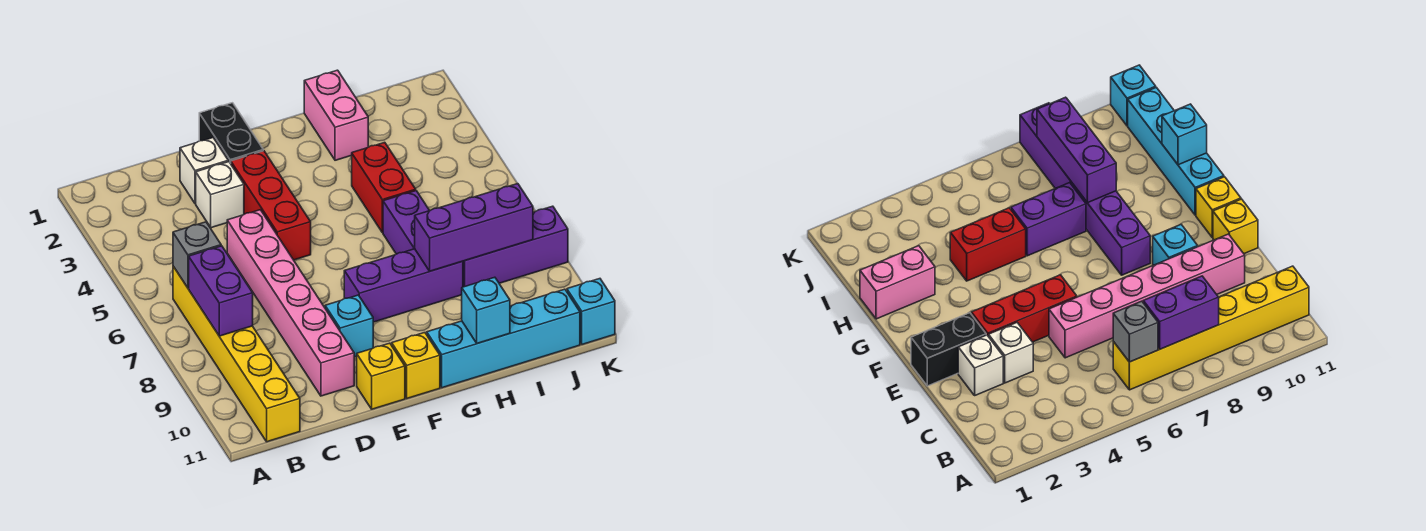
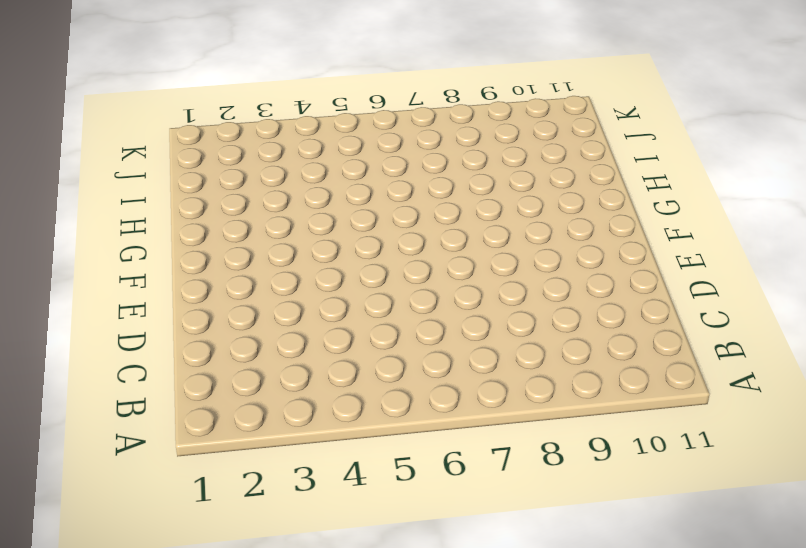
none -> yellow 1x6 brick [173,266,300,442]
none -> white 1x1 brick [180,138,228,204]
none -> white 1x1 brick [196,162,244,228]

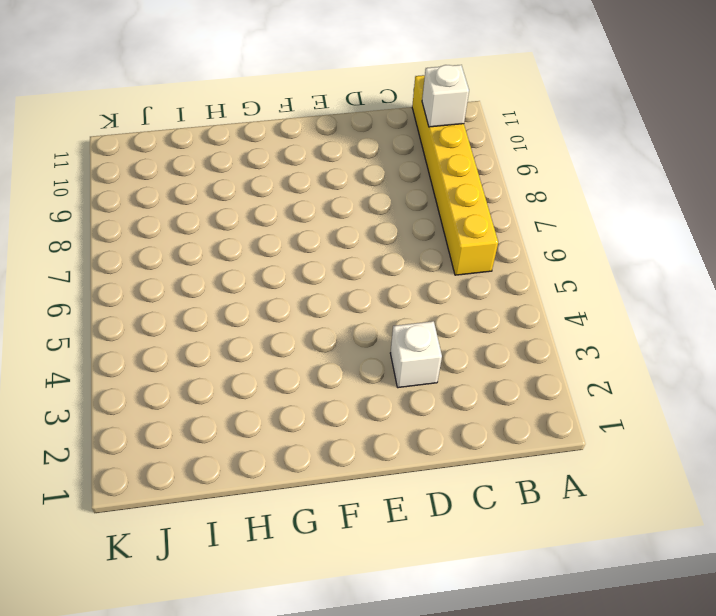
white 1x1 brick [422,65,469,127] -> white 1x1 brick moved to [180,138,228,204]
none -> pink 1x6 brick [227,210,354,396]
none -> black 1x2 brick [199,103,263,163]
none -> red 1x3 brick [231,151,311,260]

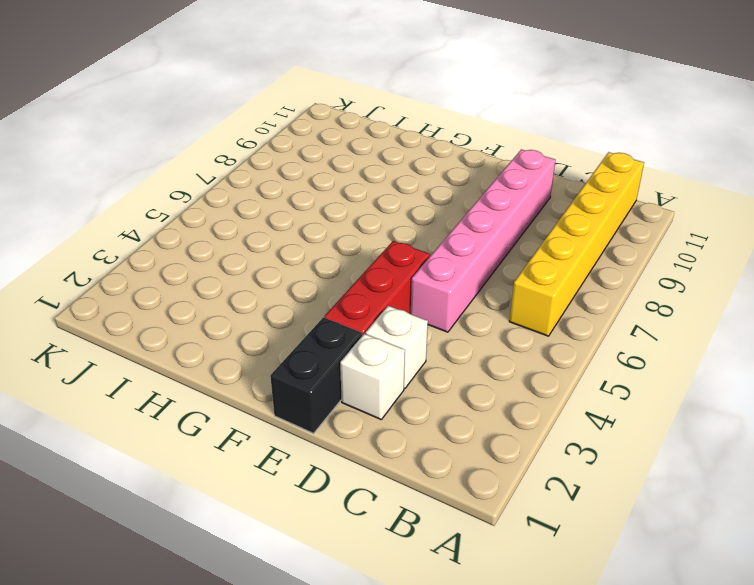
none -> cyan 1x1 brick [325,295,373,357]
none -> yellow 1x1 brick [357,343,405,409]
none -> purple 1x3 brick [344,249,463,322]

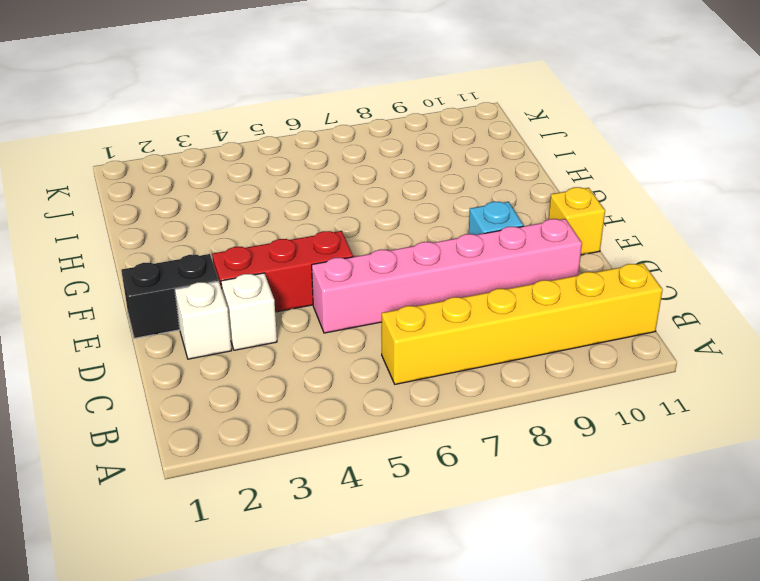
none -> purple 1x3 brick [344,249,463,322]
none -> yellow 1x1 brick [392,333,440,398]
none -> cyan 1x4 brick [427,289,580,388]

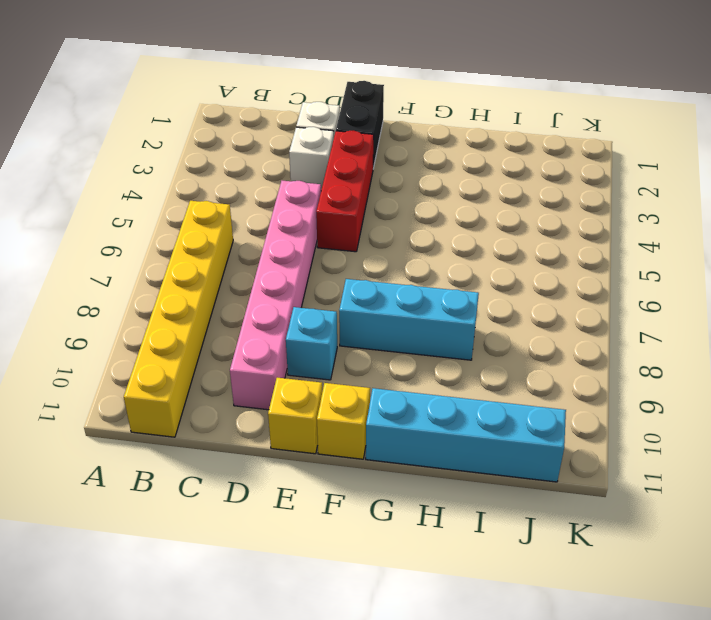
cyan 1x3 brick [339,279,479,360] -> purple 1x3 brick [344,249,463,322]
none -> pink 1x2 brick [304,70,368,160]
none -> red 1x2 brick [352,142,416,233]
none -> purple 1x2 brick [383,191,430,254]

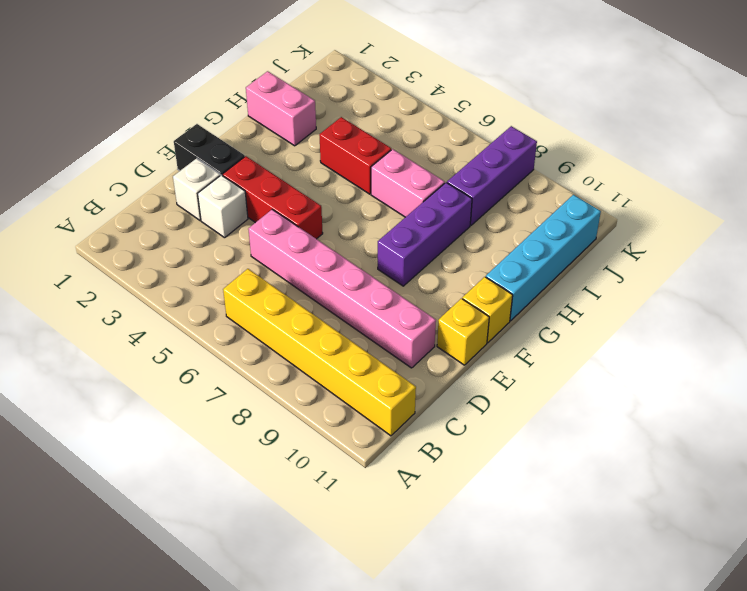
pink 1x2 brick [371,149,445,217] -> purple 1x2 brick [383,191,430,254]
none -> cyan 1x1 brick [325,295,373,357]
none -> cyan 1x1 brick [567,279,615,344]
none -> grey 1x1 brick [173,222,221,288]

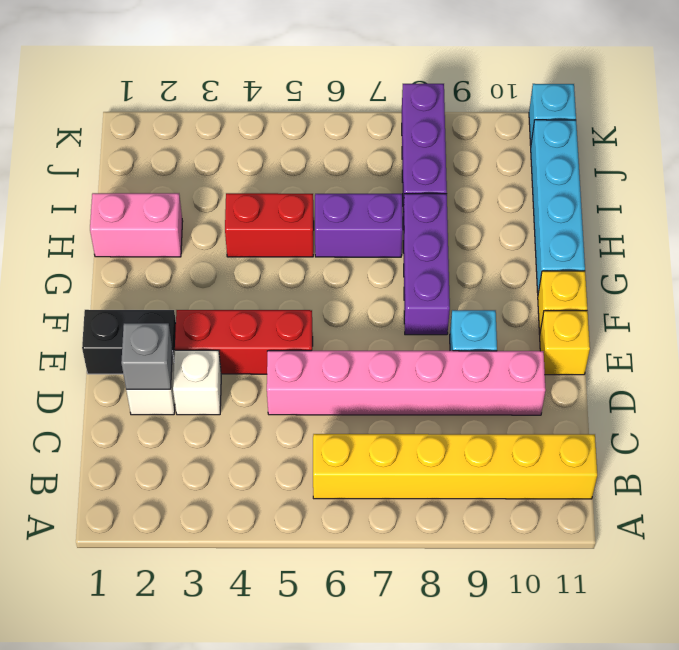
grey 1x1 brick [121,323,172,390] -> grey 1x1 brick moved to [173,222,221,288]
none -> purple 1x2 brick [189,246,253,336]
none -> purple 1x3 brick [415,184,533,271]
none -> cyan 1x1 brick [462,277,510,343]

